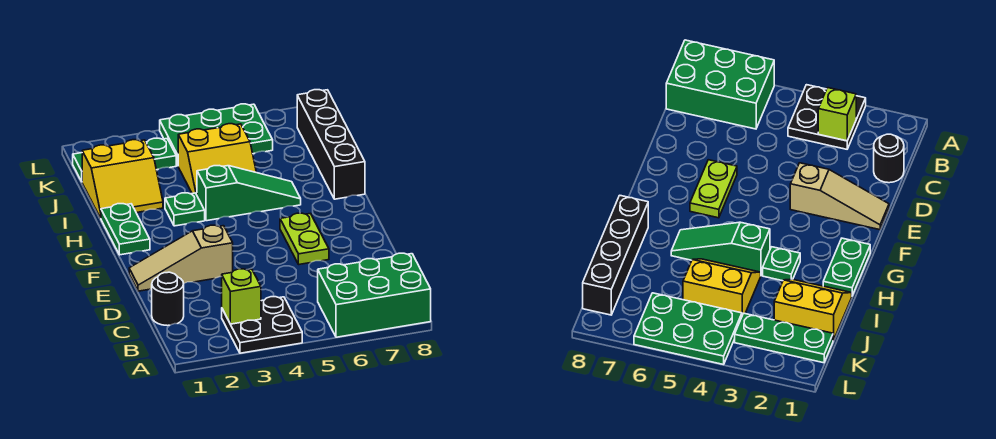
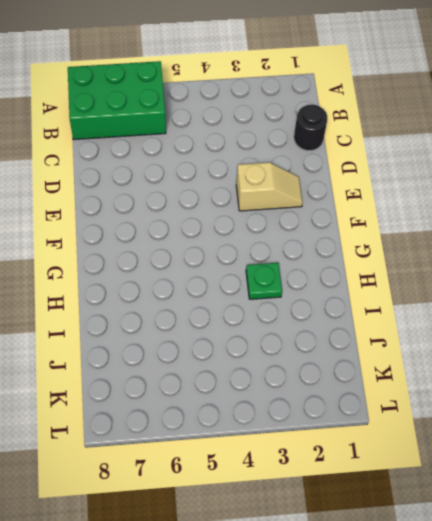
tan 1x2 slope [236,162,303,211] -> tan 1x3 slope [129,225,233,291]
none -> black 2x2 plate [222,297,302,353]
none -> lime 1x2 plate [280,213,329,264]
none -> green 1x2 plate [101,204,150,255]

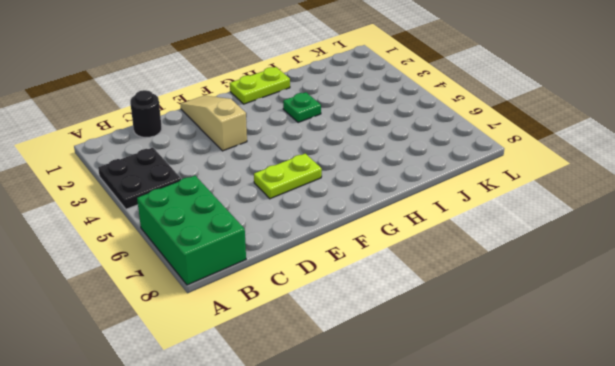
lime 1x2 plate [230,67,290,104] -> green 1x2 plate [101,204,150,255]
none -> green 1x3 slope [197,166,301,221]
none -> black 1x4 brick [297,90,365,199]
none -> yellow 2x2 slope [82,140,163,218]

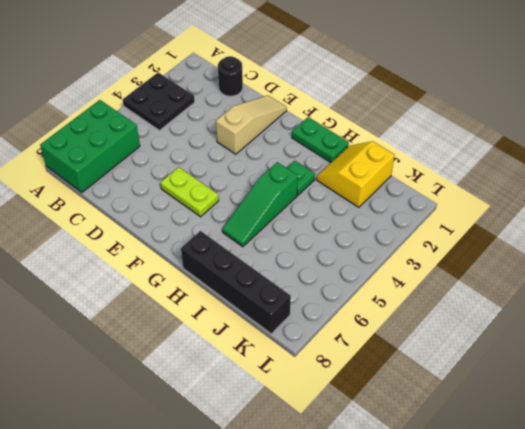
none -> yellow 2x2 slope [178,124,256,195]
none -> green 1x3 plate [73,138,176,181]
none -> green 2x3 plate [160,104,273,165]

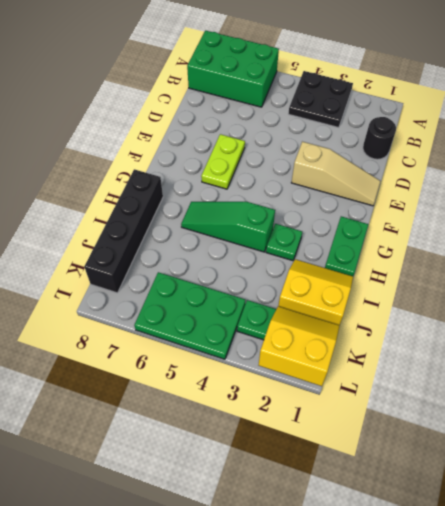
yellow 2x2 slope [259,306,340,386] -> yellow 2x2 slope moved to [178,124,256,195]
none -> lime 1x1 brick [222,269,261,324]

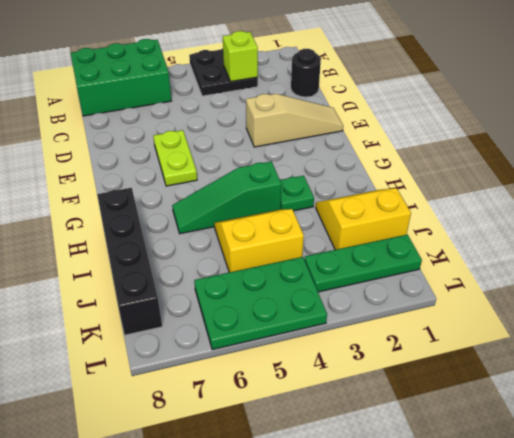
none -> green 1x2 plate [101,204,150,255]

